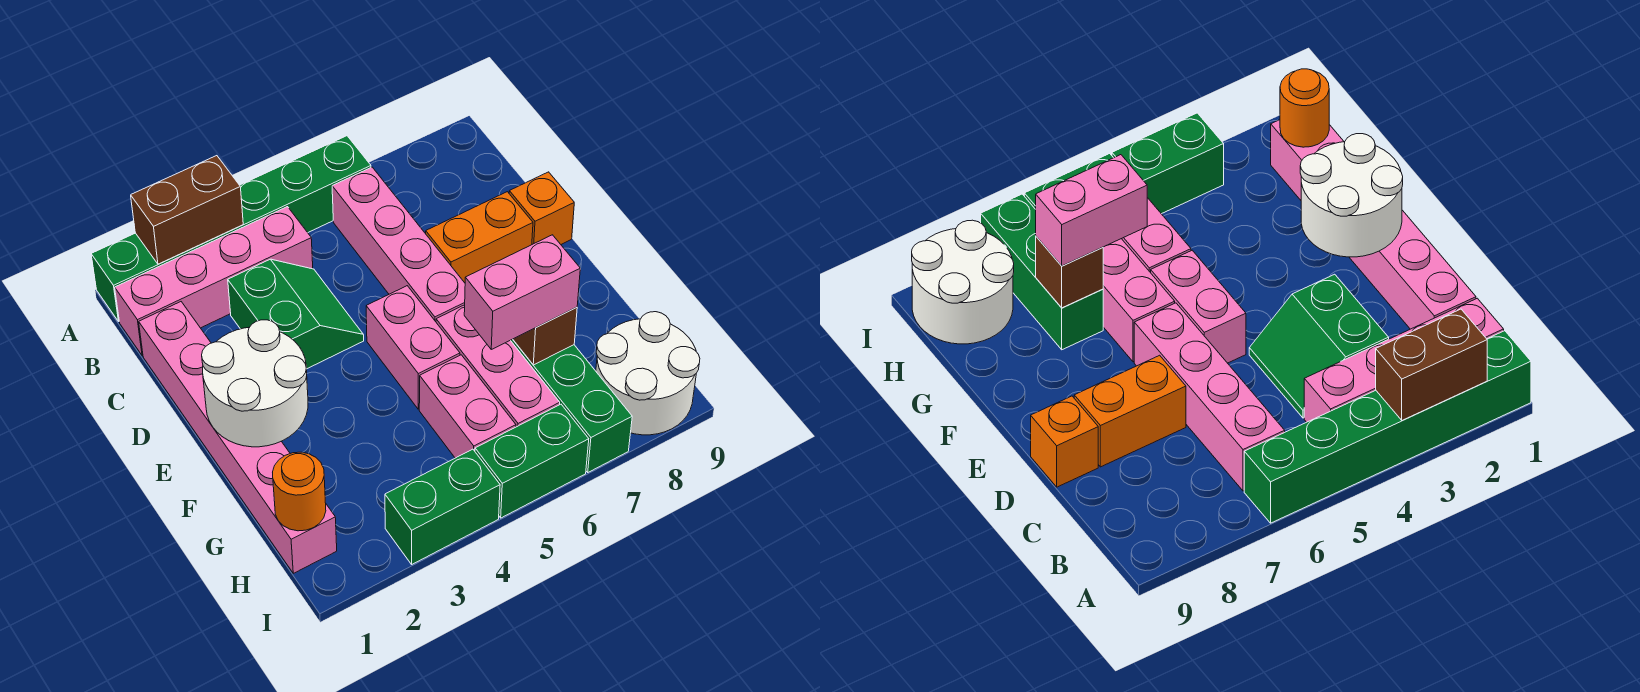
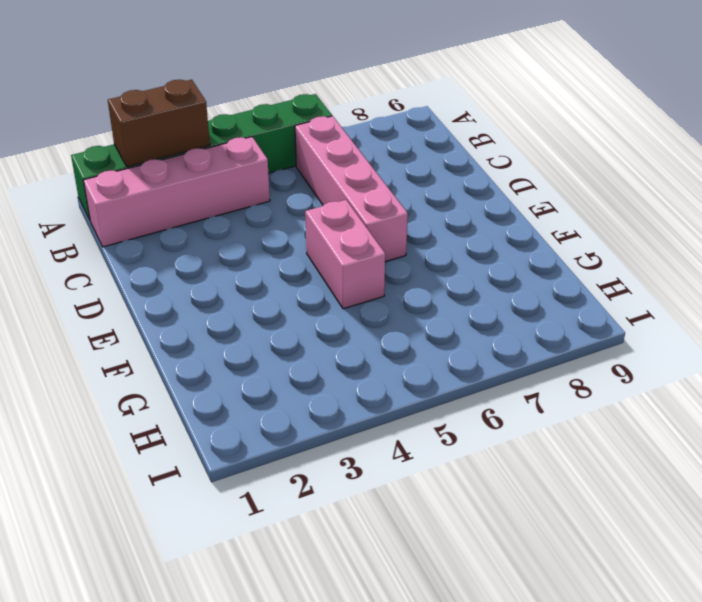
none -> pink 1x6 brick [139,302,337,573]
none -> green 2x2 slope [228,259,364,369]
none -> orange 1x2 brick [426,192,533,283]

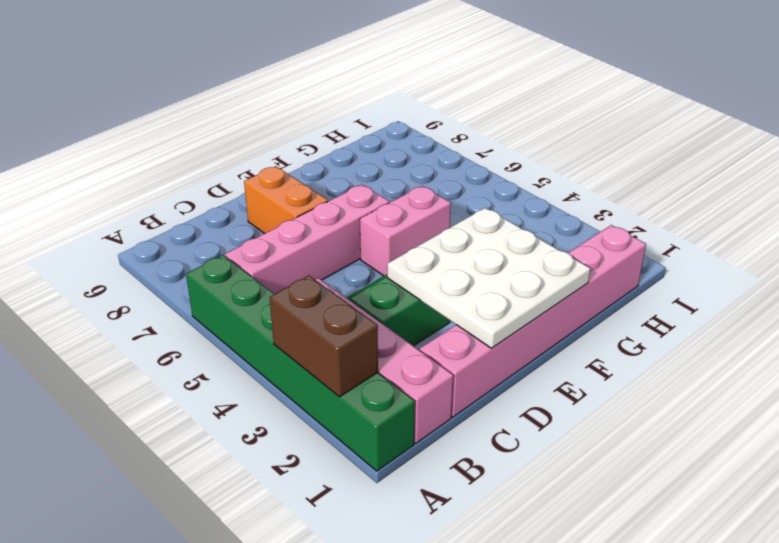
white 3x3 plate [387,208,590,348] -> white 2x2 round brick [202,320,308,447]
none -> orange 1x1 brick [509,172,574,244]
none -> pink 1x3 brick [436,305,560,427]
none -> pink 1x2 brick [419,355,516,458]

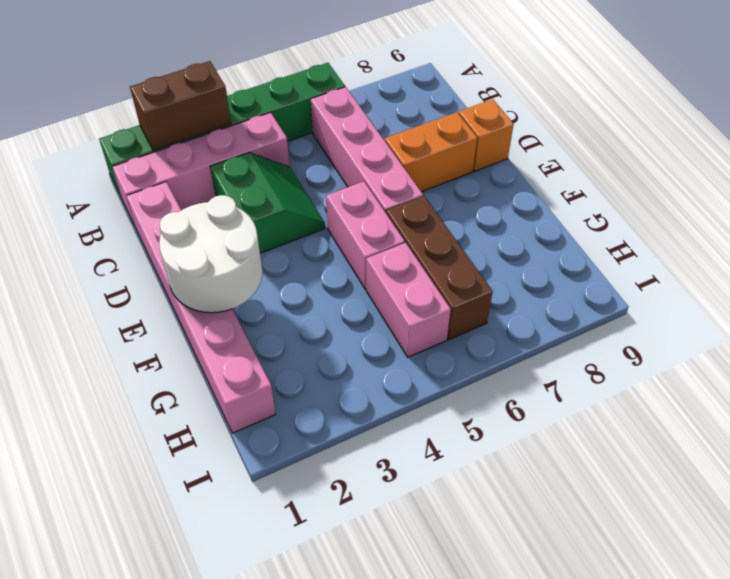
brown 1x3 brick [386,196,493,339] -> pink 1x3 brick [436,305,560,427]
none -> green 1x3 brick [511,339,632,472]
none -> white 2x2 round brick [596,312,700,435]
none -> green 1x2 brick [385,449,500,564]

